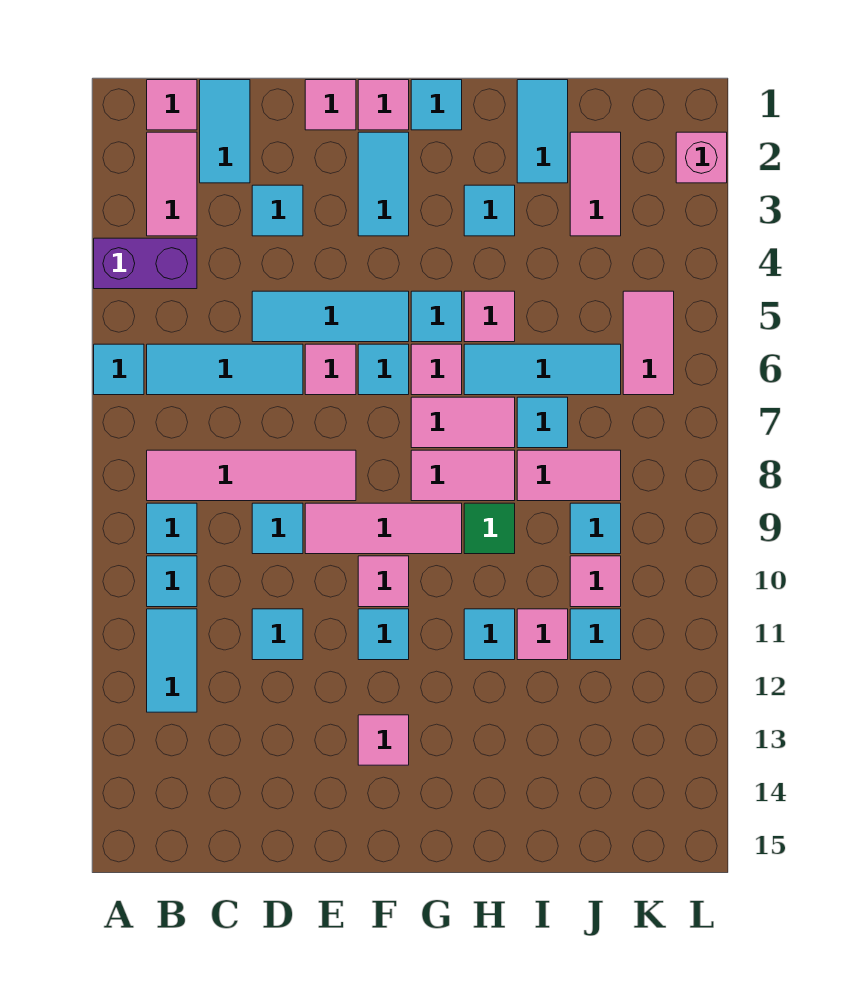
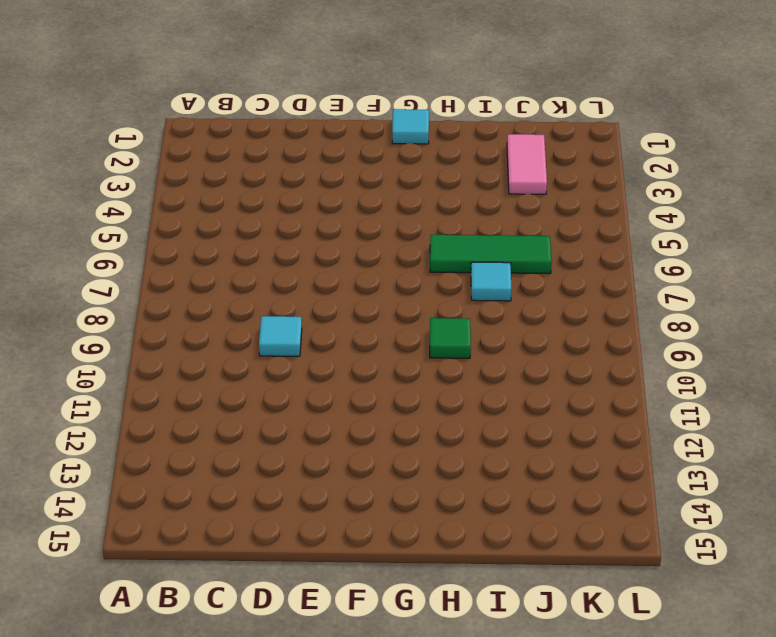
green 1x3 tile [430,235,552,274] -> cyan 1x3 tile [464,344,621,395]
none -> purple 1x2 brick [94,238,197,289]
none -> cyan 1x1 tile [94,344,144,395]
none -> pink 1x1 tile [147,80,197,130]
none -> pink 1x2 tile [147,132,197,236]

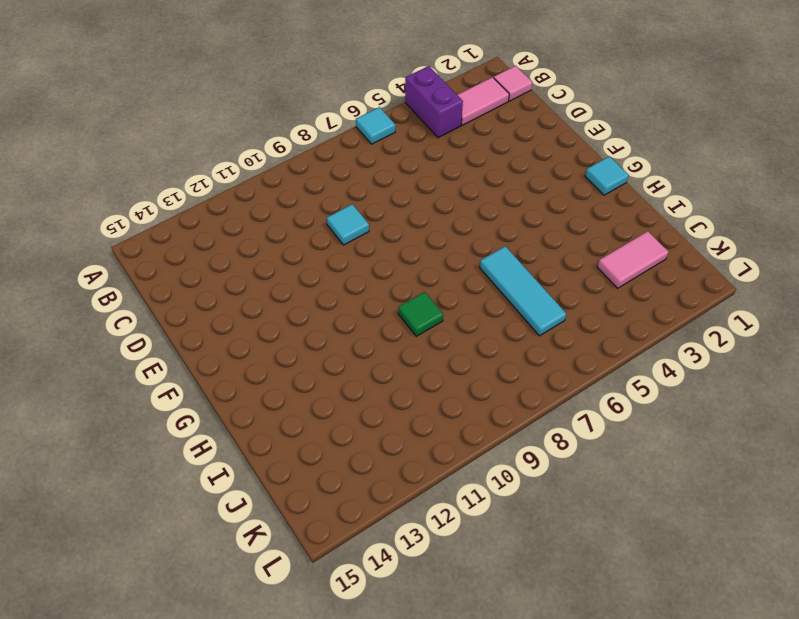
none -> cyan 1x3 tile [147,344,303,395]
none -> pink 1x4 tile [147,450,356,501]
none -> cyan 1x1 tile [147,503,197,554]
none -> cyan 1x1 tile [147,556,197,607]

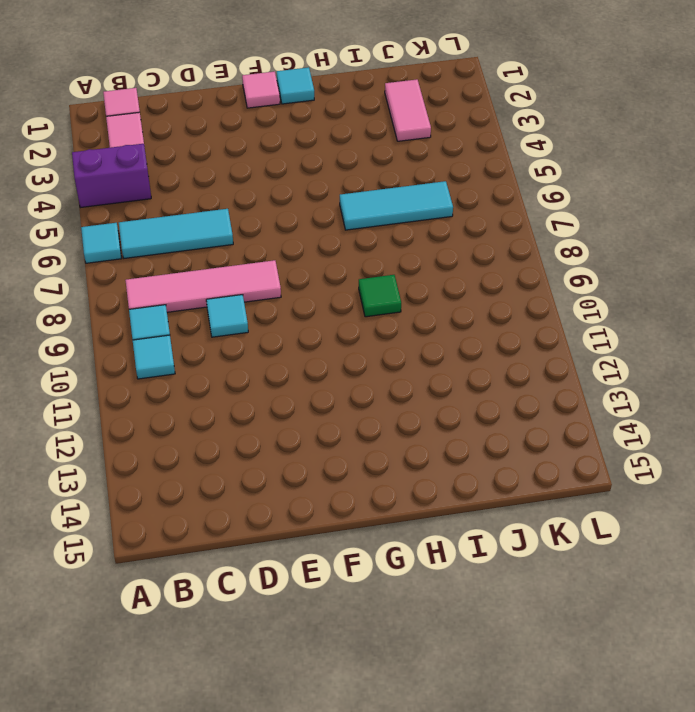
none -> cyan 1x2 tile [147,609,197,712]
none -> cyan 1x2 tile [200,80,250,183]
none -> cyan 1x1 tile [252,185,303,236]
none -> cyan 1x3 tile [252,291,409,342]

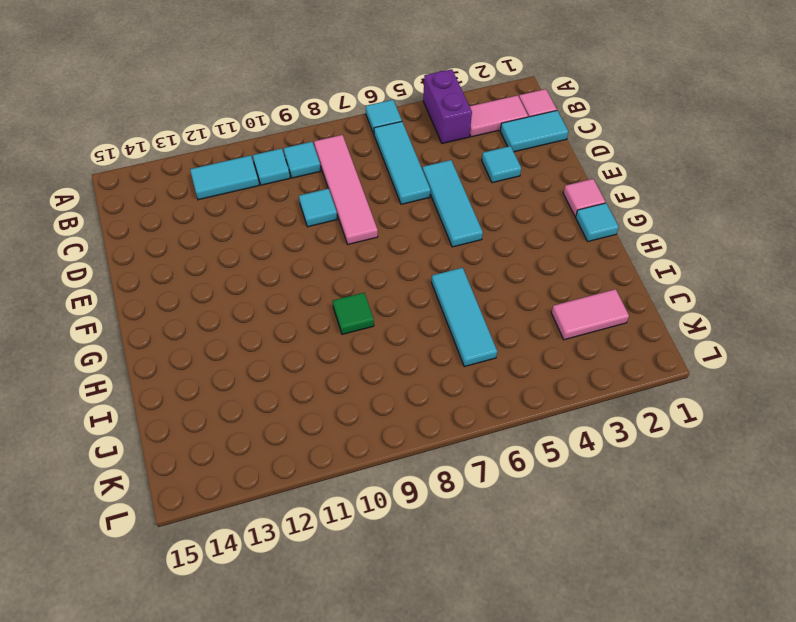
none -> cyan 1x1 tile [252,609,303,660]
none -> pink 1x1 tile [305,80,356,130]
none -> pink 1x1 tile [305,344,356,395]
none -> pink 1x3 tile [305,503,462,554]

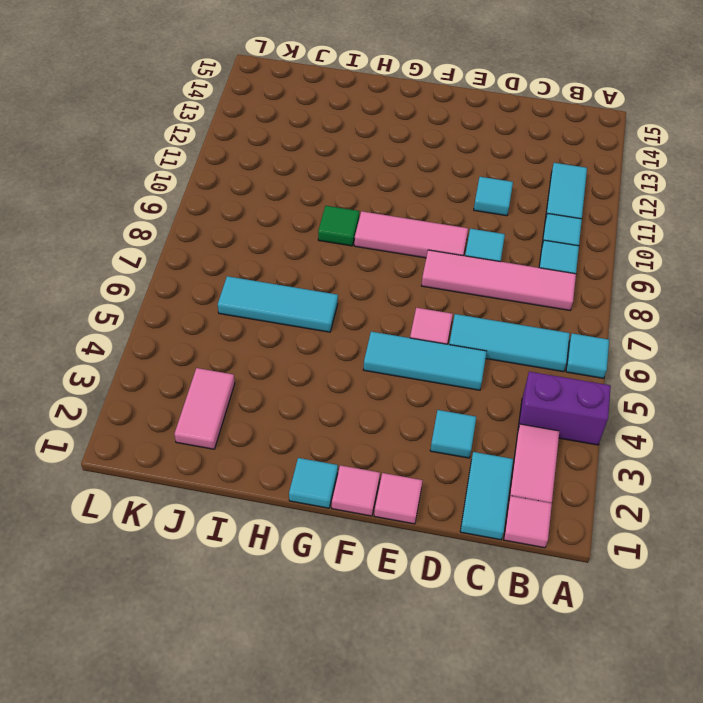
none -> cyan 1x2 tile [358,132,409,236]
none -> cyan 1x1 tile [358,344,409,395]
none -> pink 1x1 tile [358,556,409,607]
none -> cyan 1x1 tile [358,609,409,660]

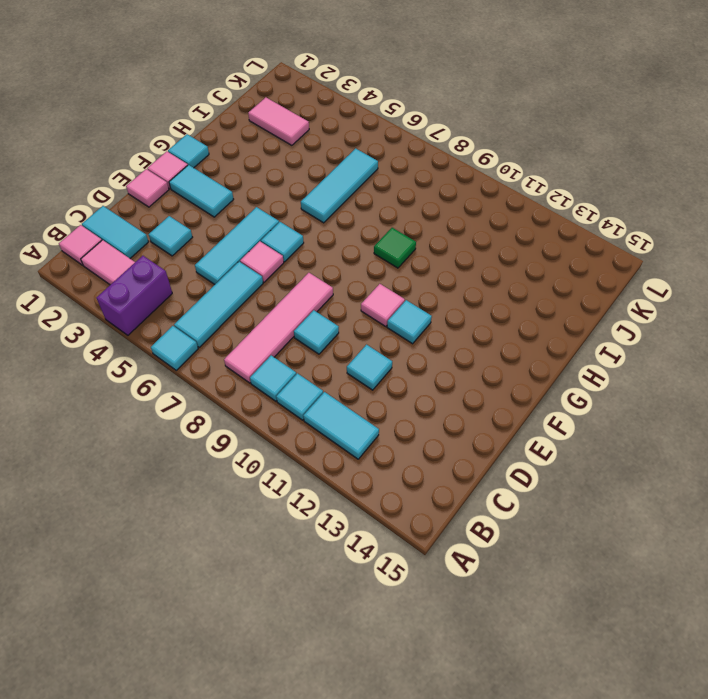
none -> pink 1x3 tile [305,503,462,554]
none -> pink 1x1 tile [358,715,409,765]
none -> cyan 1x1 tile [411,291,462,342]
none -> pink 1x1 tile [411,344,462,395]

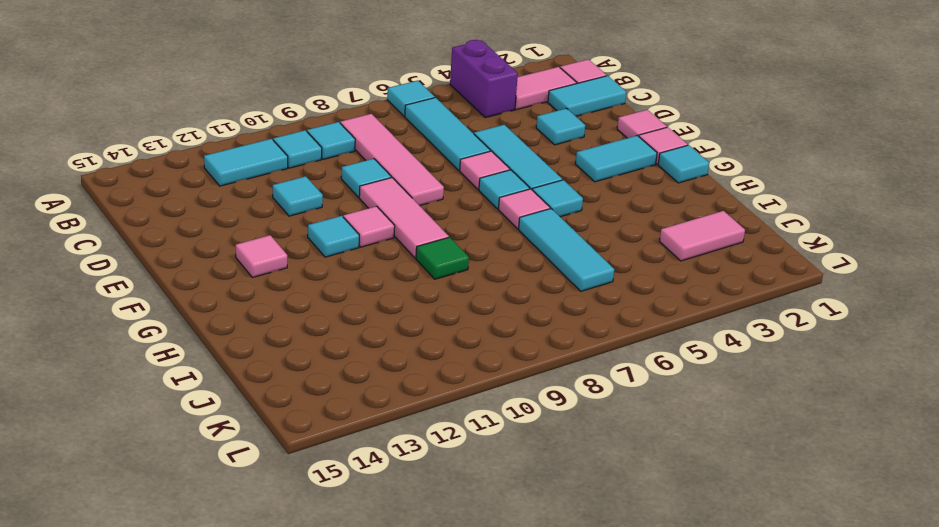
none -> pink 1x2 tile [411,397,515,448]
none -> pink 1x2 tile [411,450,515,501]
none -> cyan 1x1 tile [464,185,515,236]
none -> pink 1x1 tile [464,291,515,342]

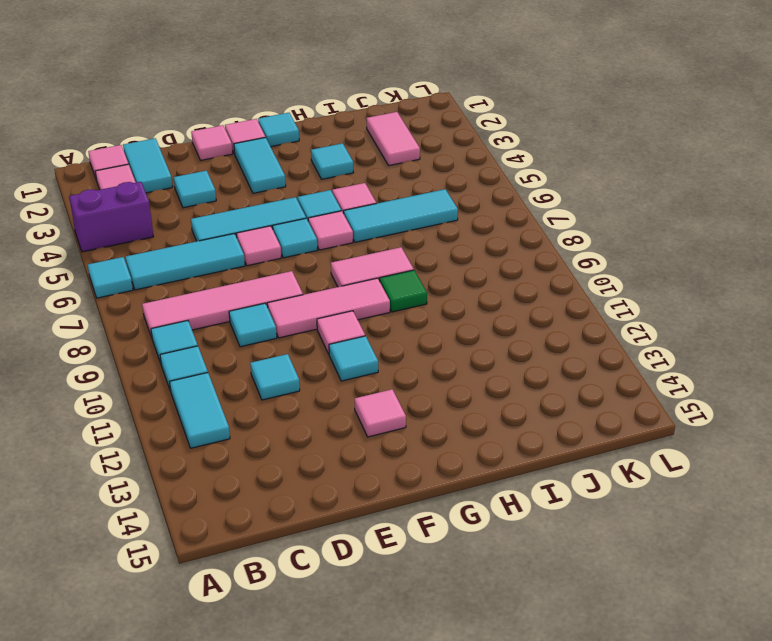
none -> pink 1x2 tile [411,397,515,448]
none -> cyan 1x1 tile [464,609,515,660]
none -> cyan 1x2 tile [517,80,568,183]
none -> cyan 1x1 tile [517,397,568,448]

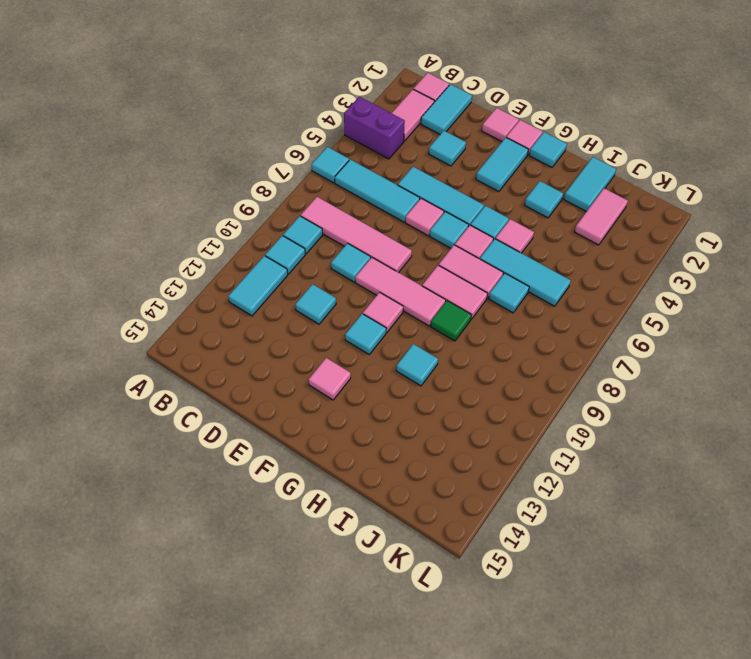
none -> pink 1x2 tile [517,450,621,501]
none -> pink 1x1 tile [517,609,568,660]
none -> cyan 1x1 tile [570,503,621,554]
none -> pink 1x1 tile [570,556,621,607]

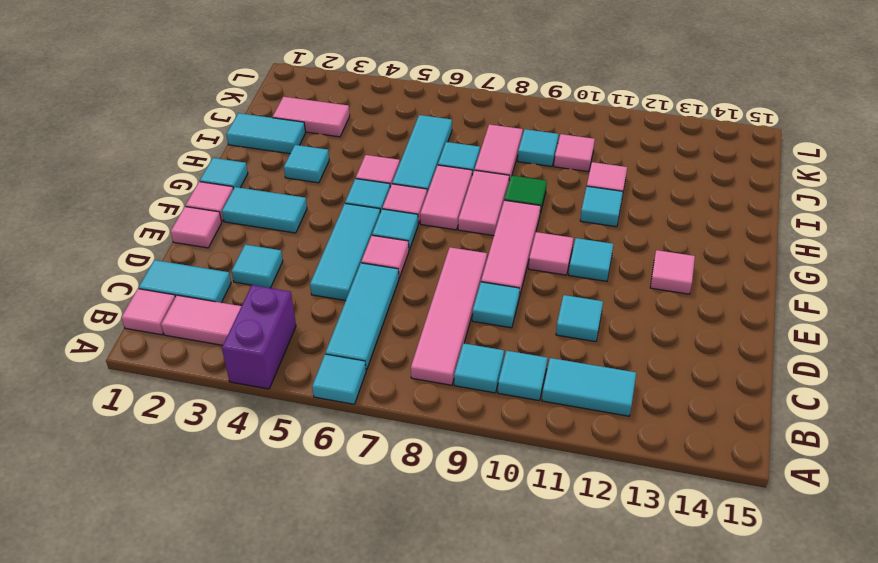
none -> cyan 1x1 tile [570,609,621,660]
none -> pink 1x2 tile [623,291,674,395]
none -> pink 1x1 brick [676,132,727,183]

